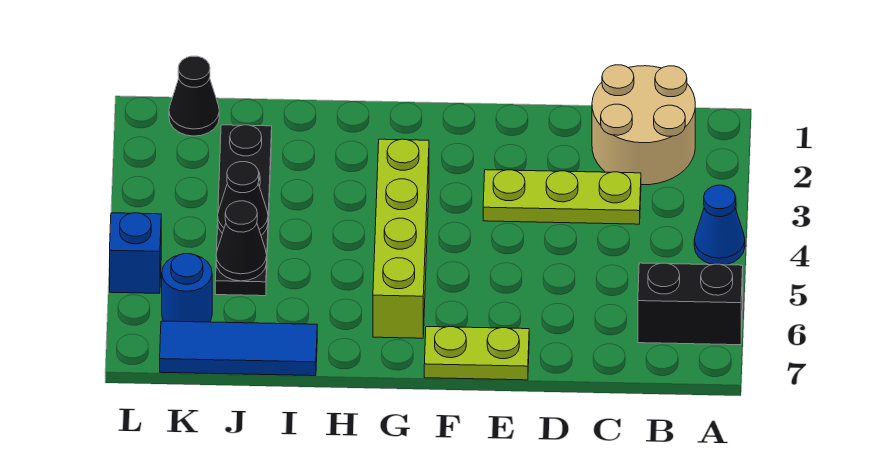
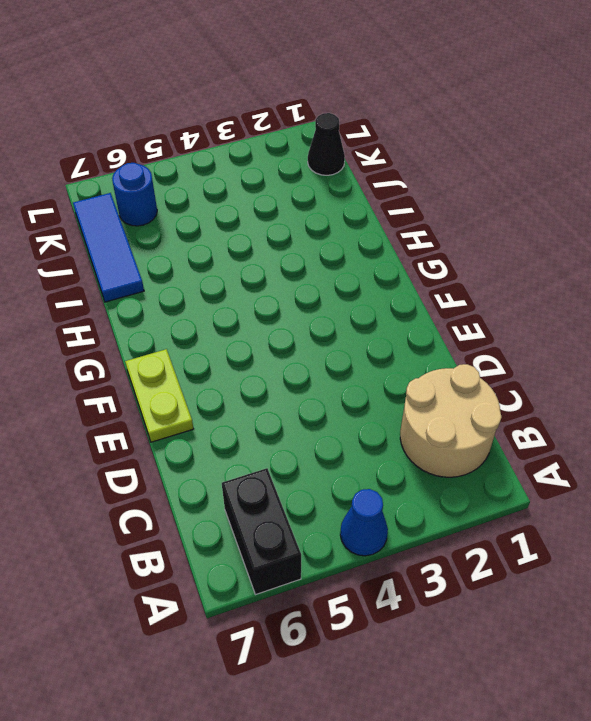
none -> lime 1x3 plate [483,170,641,224]
none -> lime 1x4 brick [373,139,429,338]
none -> black 1x4 plate [215,125,272,296]

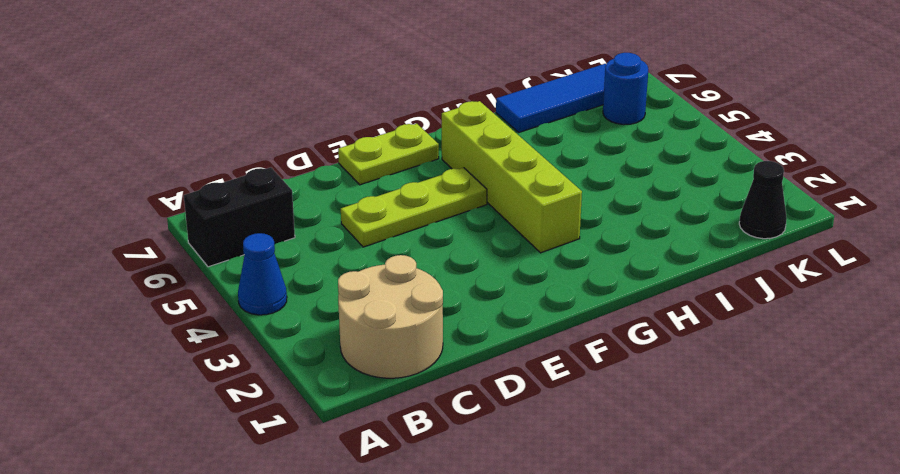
lime 1x3 plate [341,168,487,247] -> lime 1x3 plate moved to [483,170,641,224]
none -> black 1x4 plate [215,125,272,296]
none -> blue 1x1 brick [110,213,161,293]
none -> black 1x1 cone [218,162,268,235]

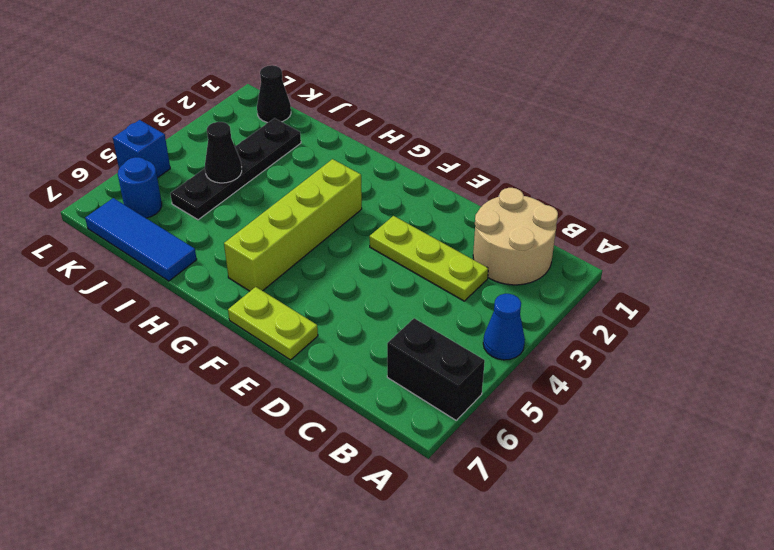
none -> black 1x1 cone [216,201,267,281]

